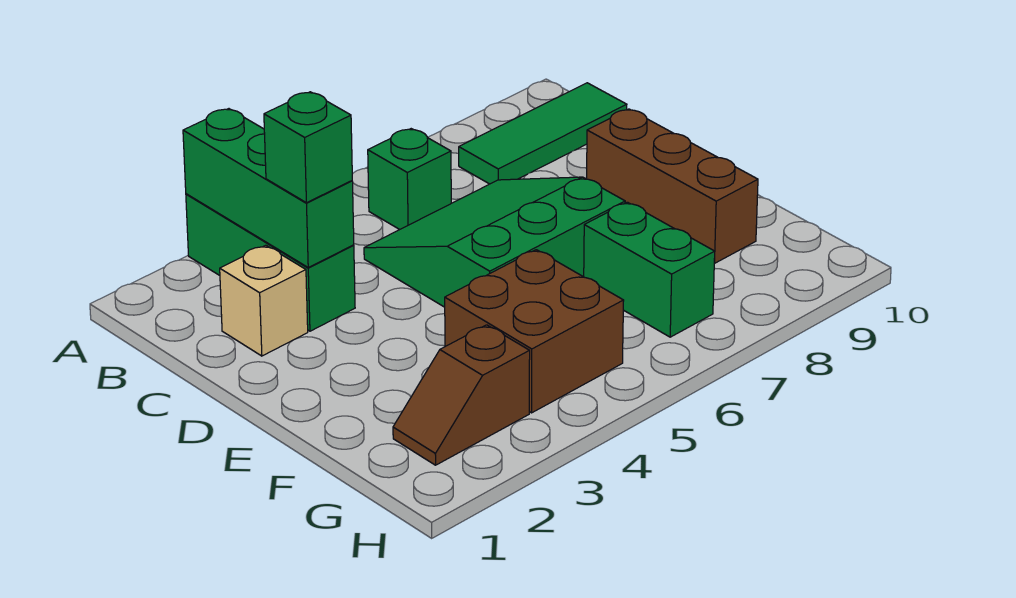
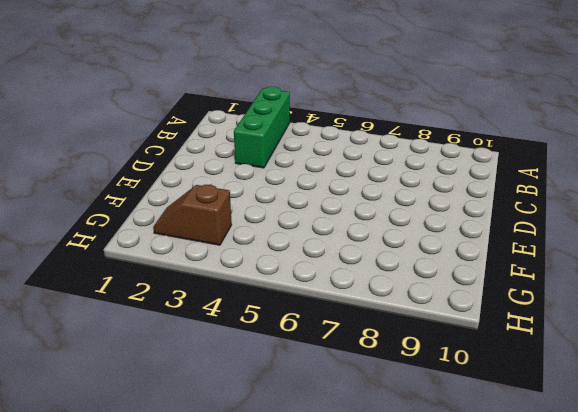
none -> green 1x1 brick [368,129,451,230]
none -> green 1x3 tile [459,83,627,184]

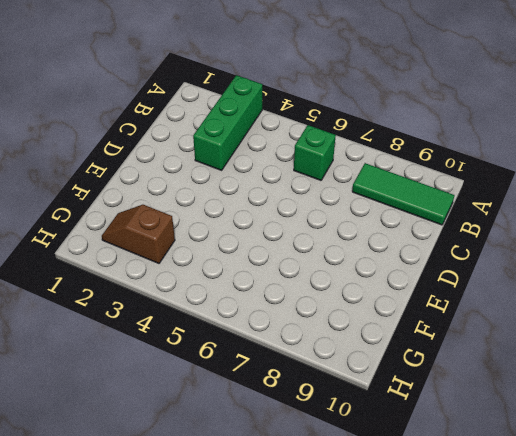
none -> tan 1x1 brick [220,245,308,356]
none -> green 3x3 slope [364,177,625,307]

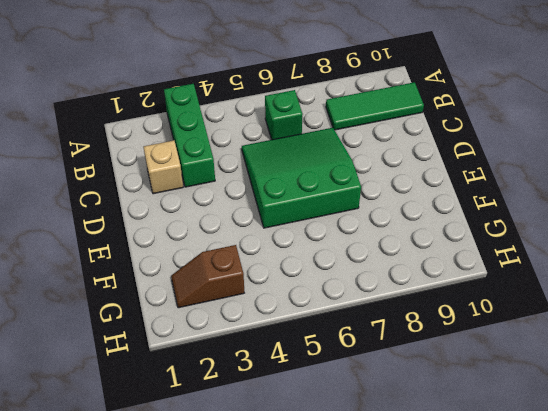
none -> brown 1x3 brick [587,109,758,263]
none -> brown 2x2 brick [445,250,624,413]

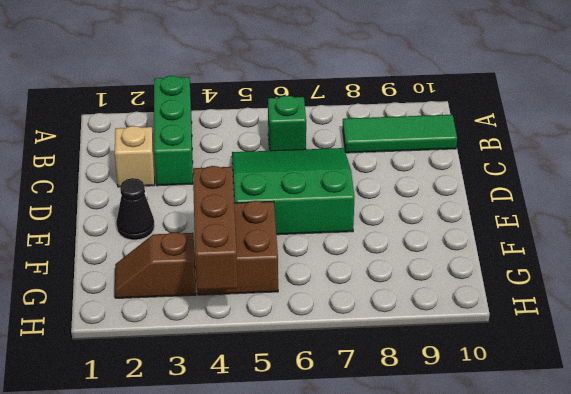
black 1x1 cone [116,178,155,240] -> none
brown 1x3 brick [193,166,238,290] -> brown 1x3 brick moved to [587,109,758,263]
none -> green 1x2 brick [584,202,715,337]
none -> green 1x3 brick [183,109,354,267]

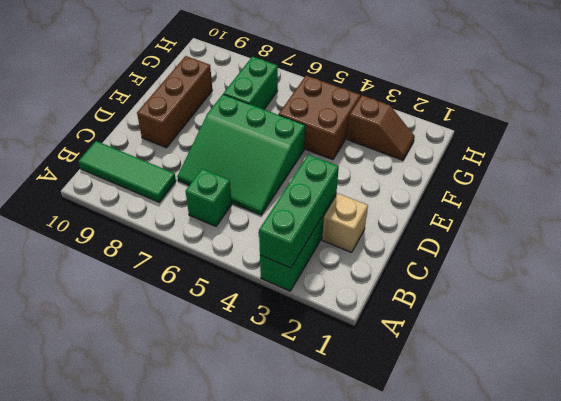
none -> green 1x1 brick [264,92,352,203]

